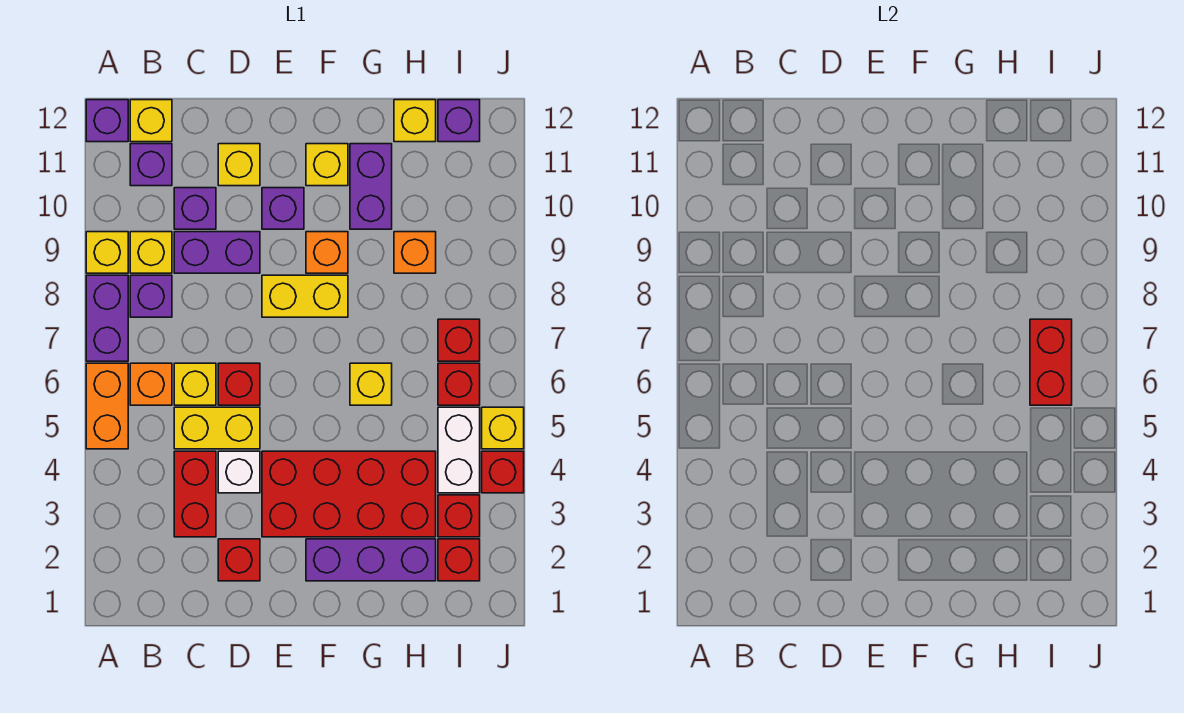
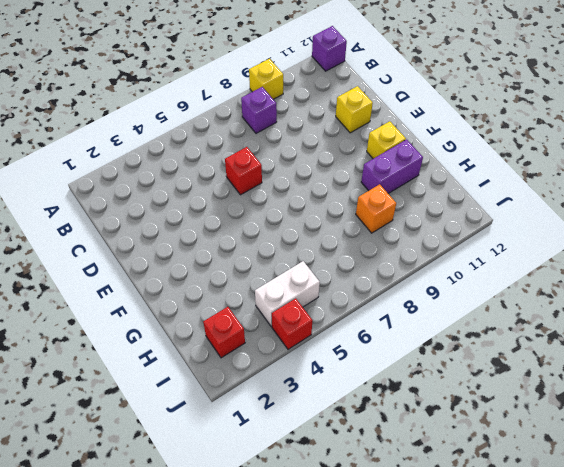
none -> orange 1x2 brick [86,363,128,449]
none -> purple 1x2 brick [86,275,128,361]
none -> orange 1x1 brick [130,363,172,405]
none -> yellow 1x1 brick [130,232,172,273]

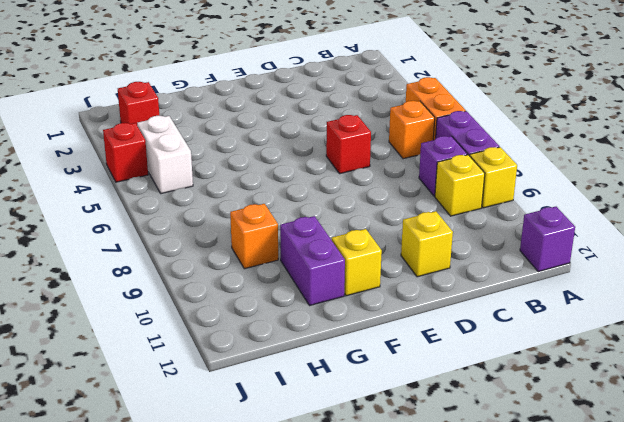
none -> purple 1x1 brick [130,144,172,186]
none -> yellow 1x1 brick [130,100,172,142]
none -> red 1x2 brick [174,451,216,537]
none -> yellow 1x2 brick [174,407,260,449]

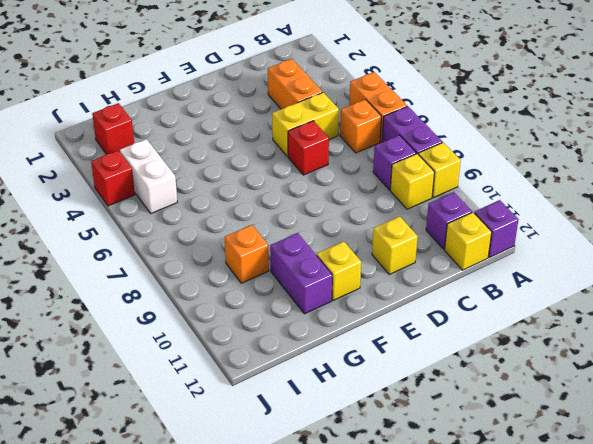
orange 1x2 brick [268,59,323,109] -> red 1x2 brick [174,451,216,537]
none -> yellow 1x1 brick [174,363,216,405]
none -> purple 1x2 brick [174,232,260,273]
none -> purple 1x1 brick [174,188,216,229]
none -> red 1x1 brick [218,539,260,581]

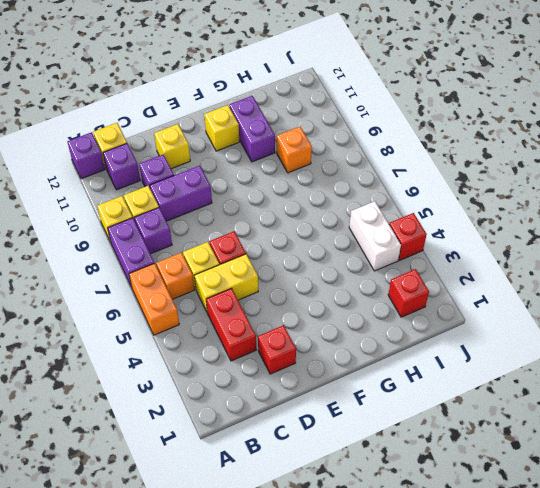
none -> white 1x1 brick [218,451,260,493]
none -> red 2x4 brick [262,451,436,537]
none -> yellow 1x2 brick [262,275,348,317]
none -> purple 1x1 brick [262,188,304,229]

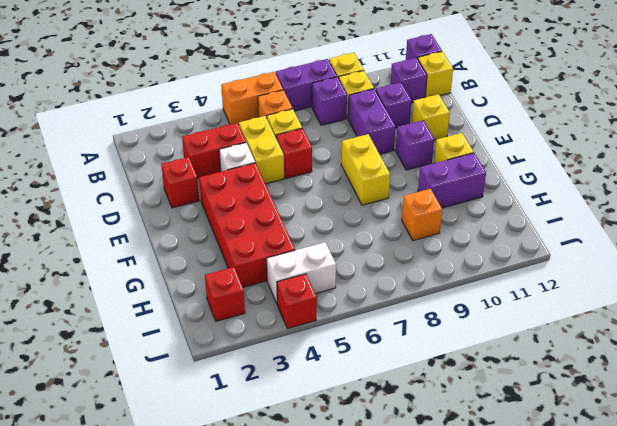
none -> purple 1x3 brick [306,539,436,581]
none -> orange 1x1 brick [306,232,348,273]
none -> yellow 1x1 brick [350,363,392,405]
none -> yellow 1x1 brick [394,100,436,142]

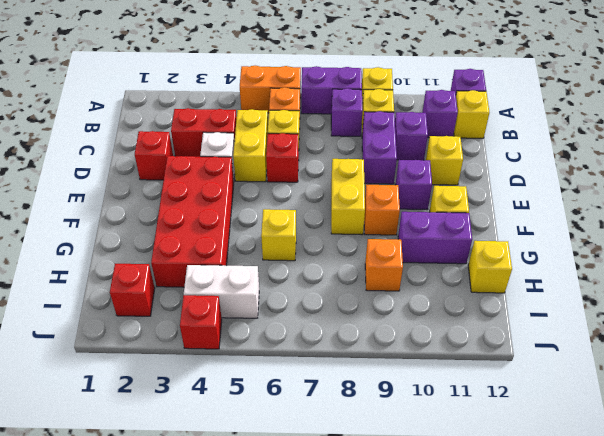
none -> purple 1x3 brick [306,539,436,581]
none -> red 1x1 brick [438,495,480,537]
none -> red 1x1 brick [438,363,480,405]
none -> red 1x1 brick [438,319,480,361]

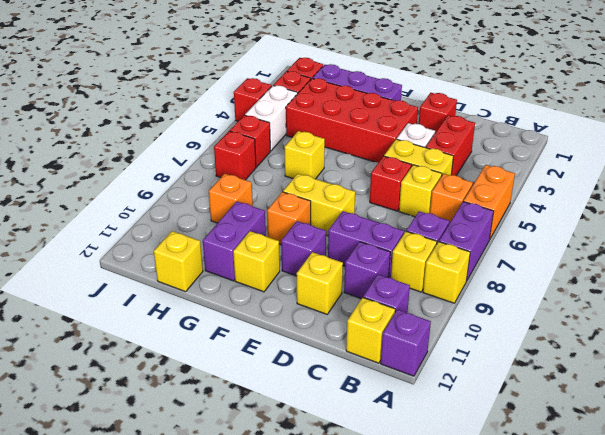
none -> purple 1x1 brick [438,100,480,142]
none -> yellow 1x1 brick [482,407,524,449]
none -> red 1x2 brick [1030,319,1072,405]

